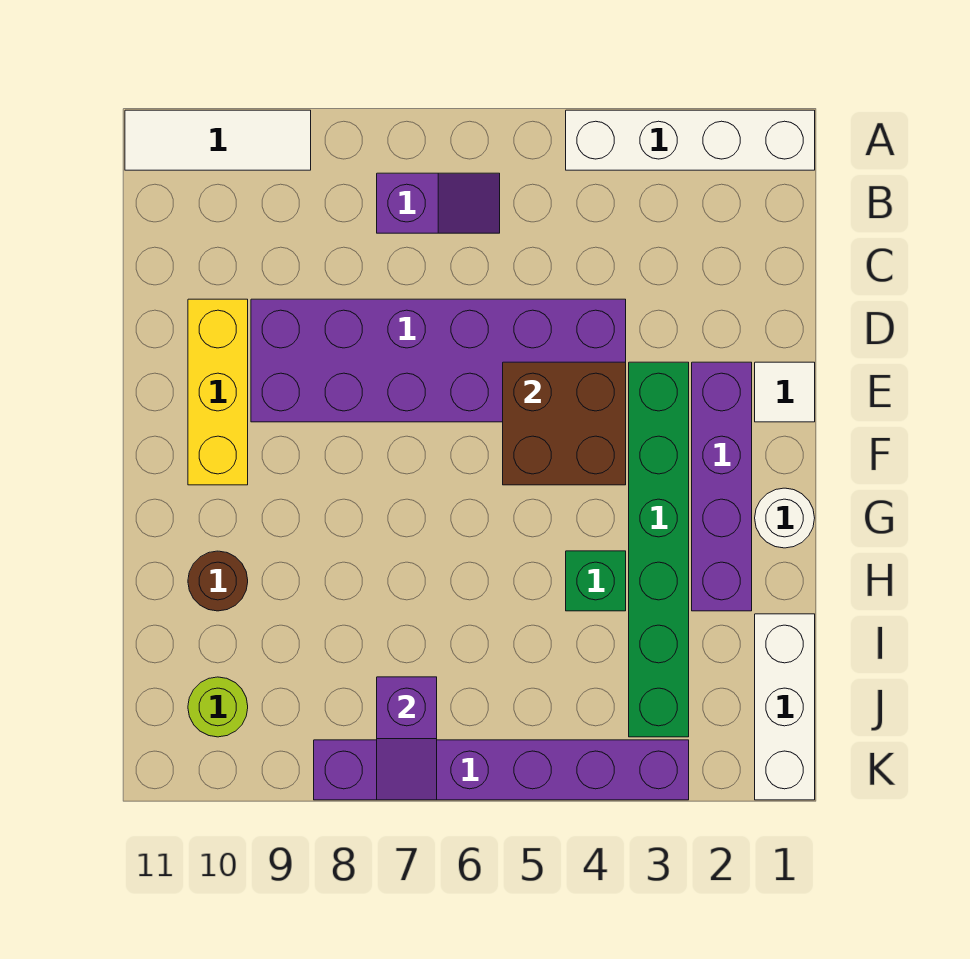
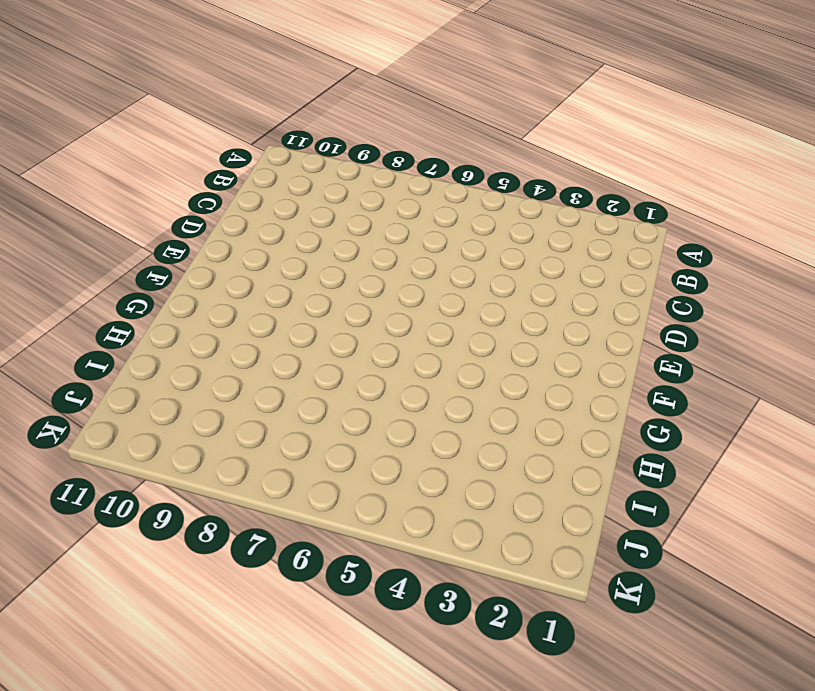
none -> white 1x4 brick [566,110,815,170]
none -> white 1x3 tile [125,110,311,170]
none -> purple 1x2 slope [377,173,500,233]

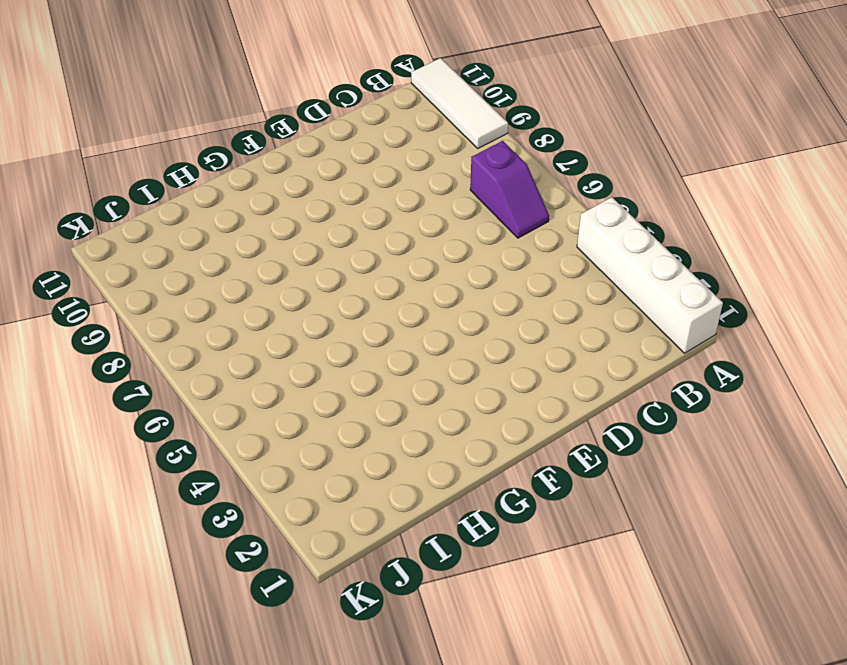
none -> purple 2x6 brick [251,299,626,422]
none -> yellow 1x3 brick [188,299,248,485]
none -> white 1x1 tile [755,362,815,422]

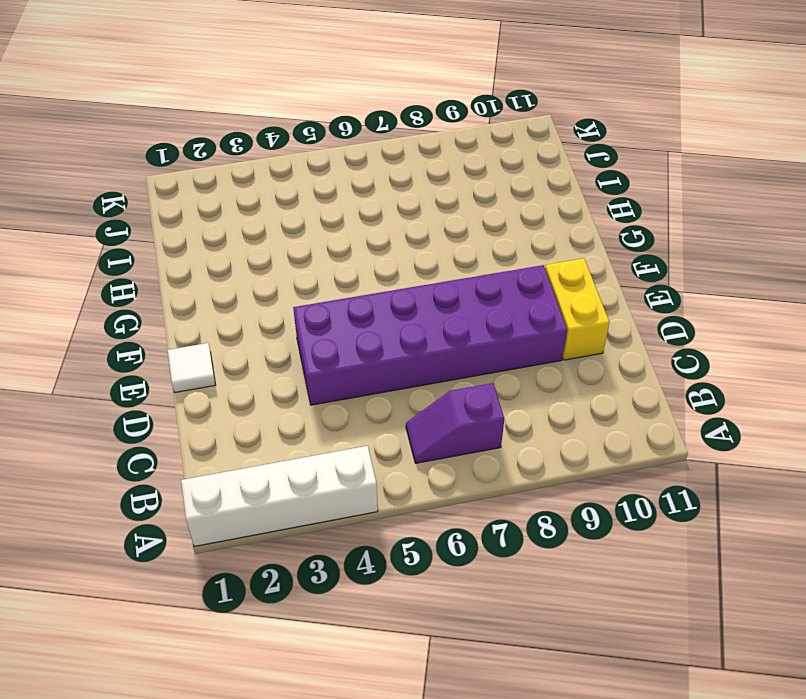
yellow 1x2 brick [545,258,610,360] -> yellow 1x3 brick [188,299,248,485]
none -> white 1x3 tile [125,110,311,170]
none -> purple 1x4 brick [692,362,752,611]
none -> green 1x6 brick [629,362,689,737]

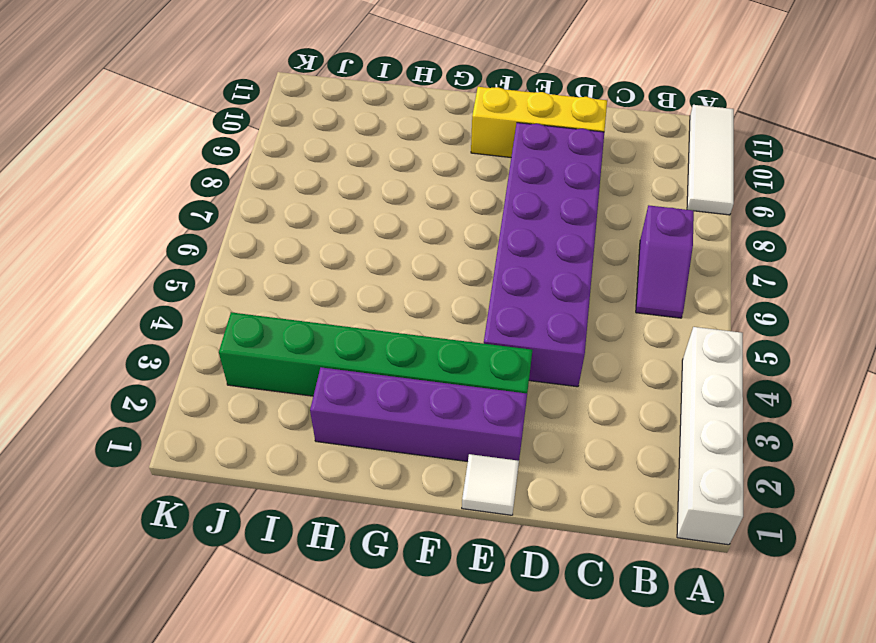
none -> white 1x1 round brick [755,488,815,548]
none -> green 1x1 brick [566,551,626,611]
none -> brown 1x1 round brick [188,551,248,611]

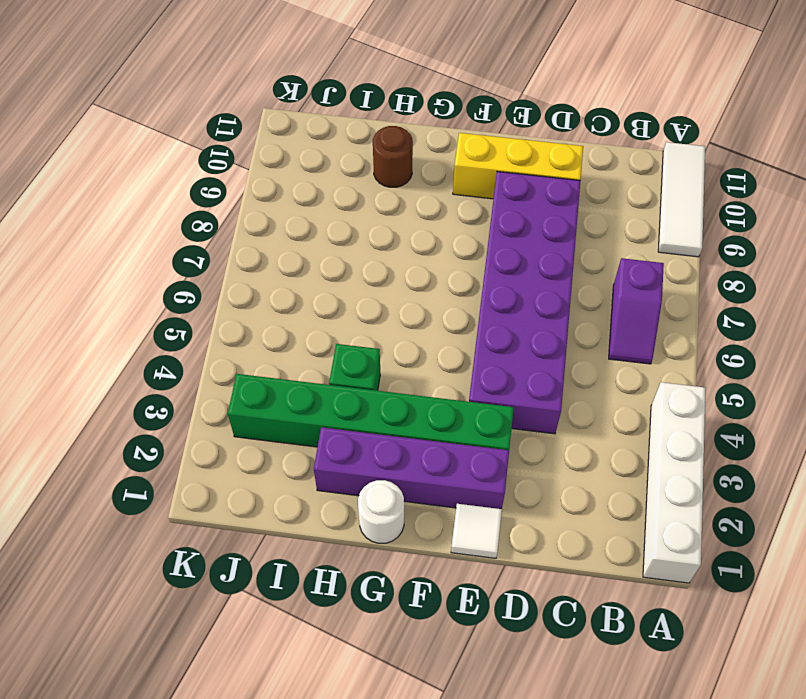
none -> white 1x3 brick [755,614,815,800]
none -> lime 1x1 round brick [188,677,248,737]
none -> purple 1x6 brick [314,740,689,800]

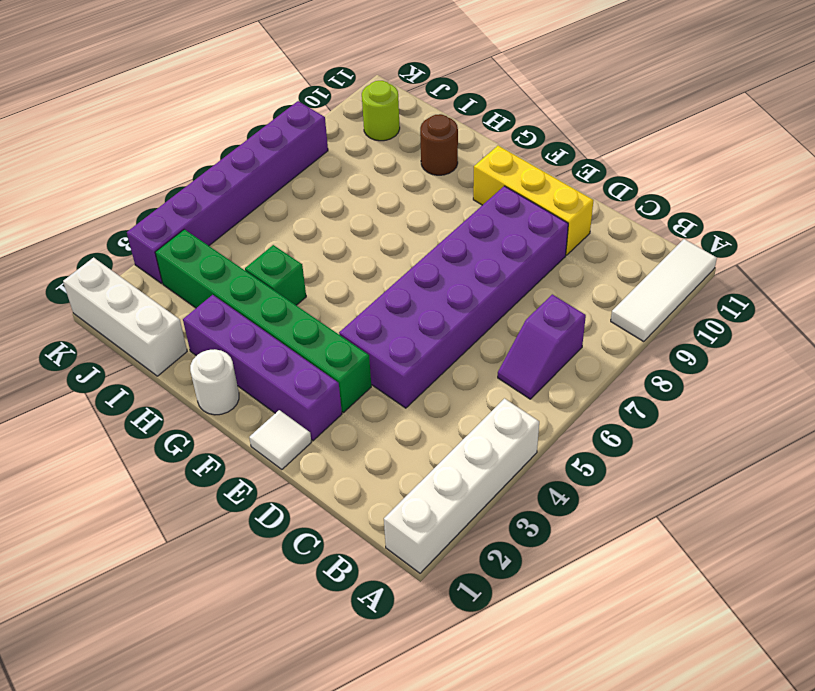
none -> brown 2x2 brick [503,362,626,485]
none -> purple 1x2 slope [377,677,437,800]

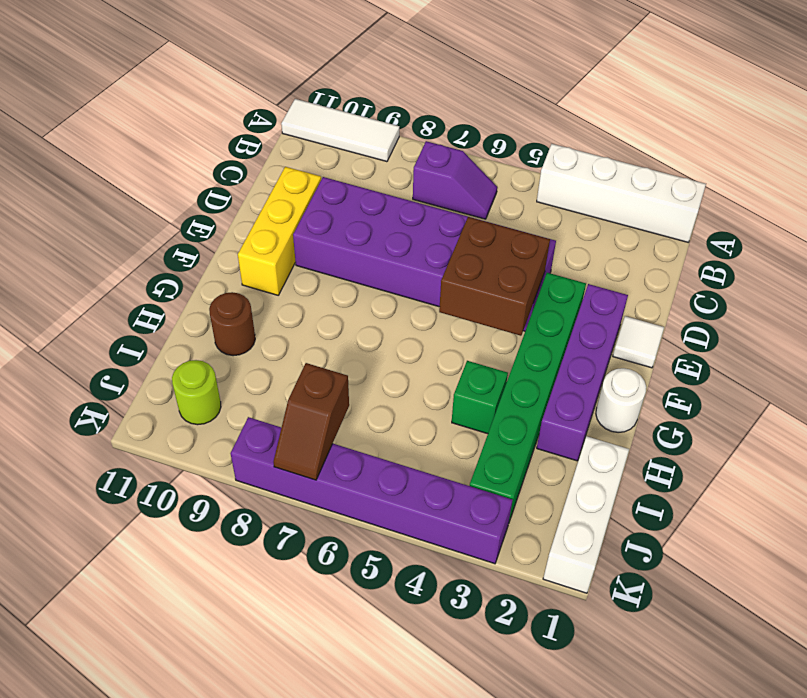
brown 1x2 slope [274,363,349,480] -> purple 1x2 slope [377,677,437,800]

